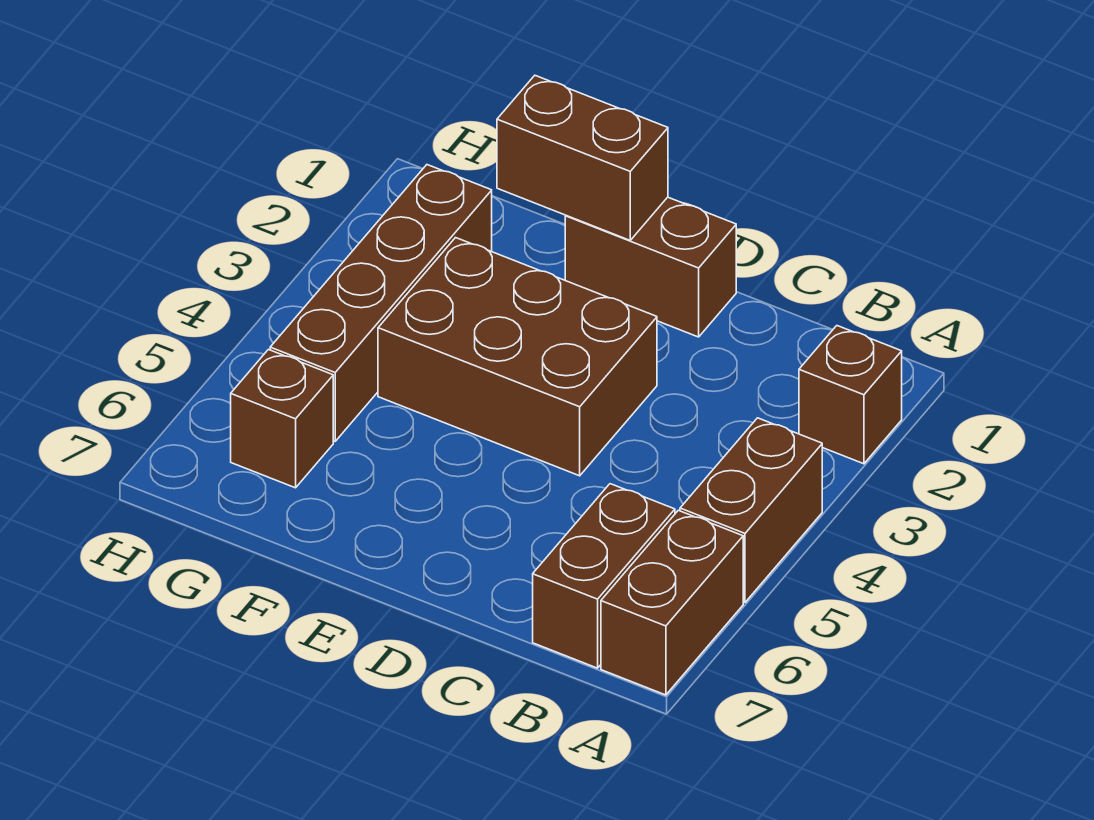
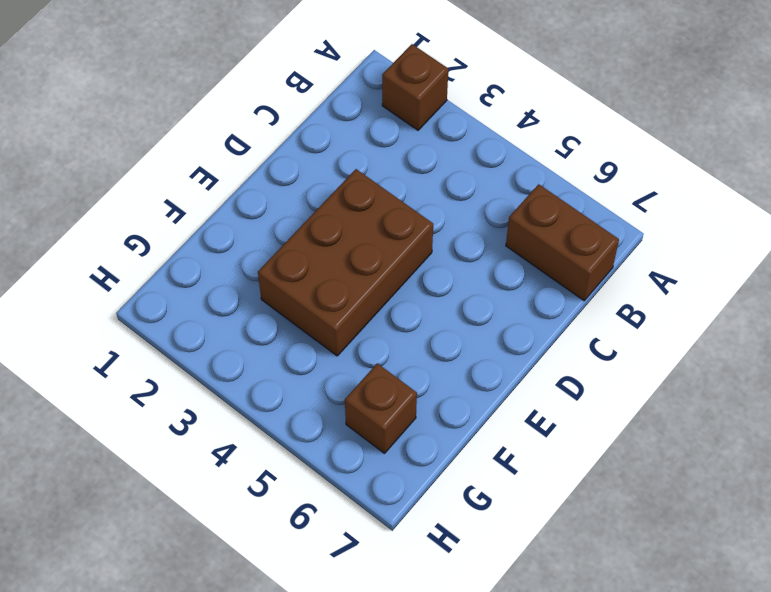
none -> brown 1x2 brick [680,418,822,602]
none -> brown 1x2 brick [601,510,743,695]

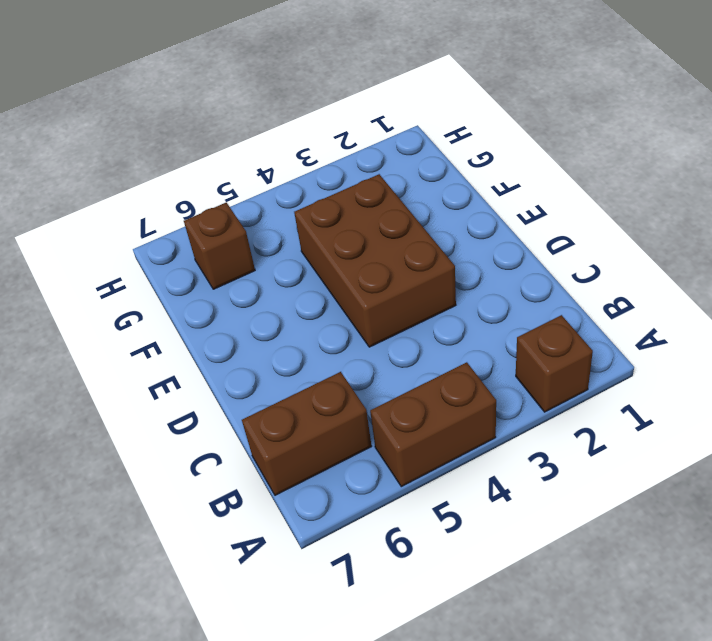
none -> brown 1x2 brick [601,510,743,695]
none -> brown 1x2 brick [565,197,736,337]

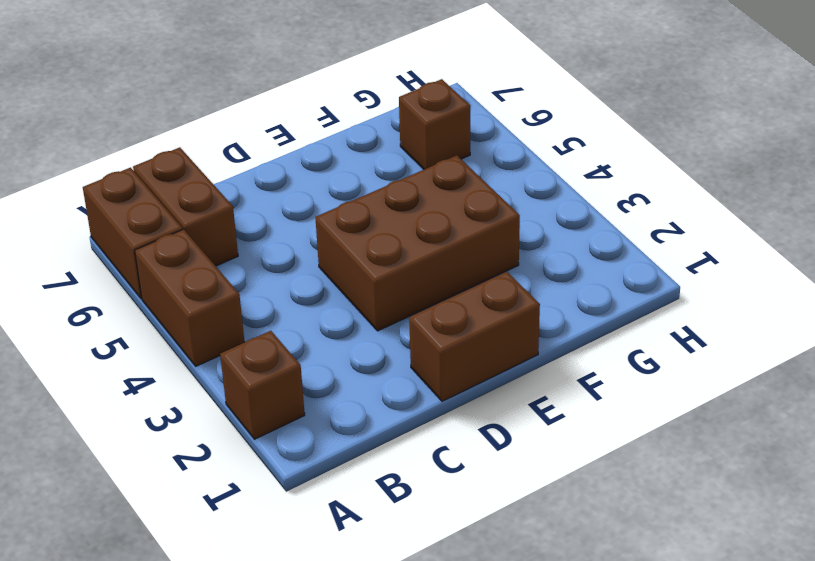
none -> brown 1x4 brick [270,165,492,441]
none -> brown 1x2 brick [497,76,668,240]

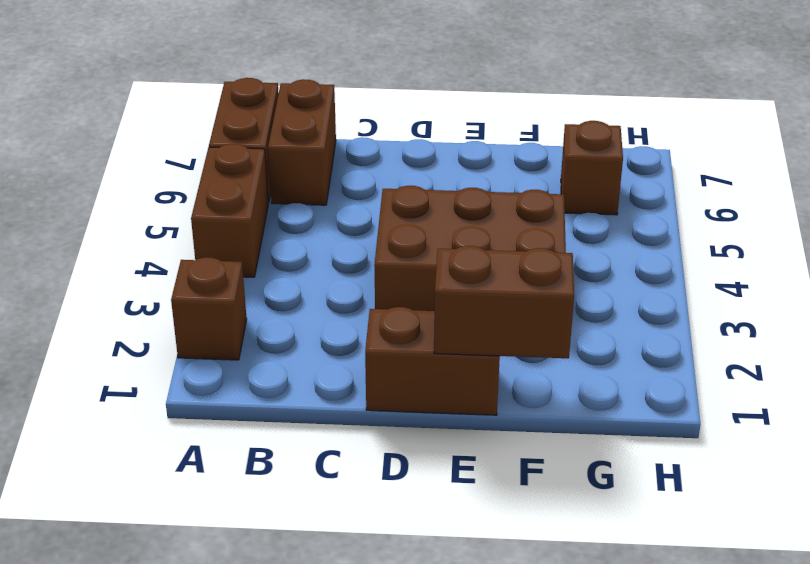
none -> brown 1x4 brick [270,165,492,441]

